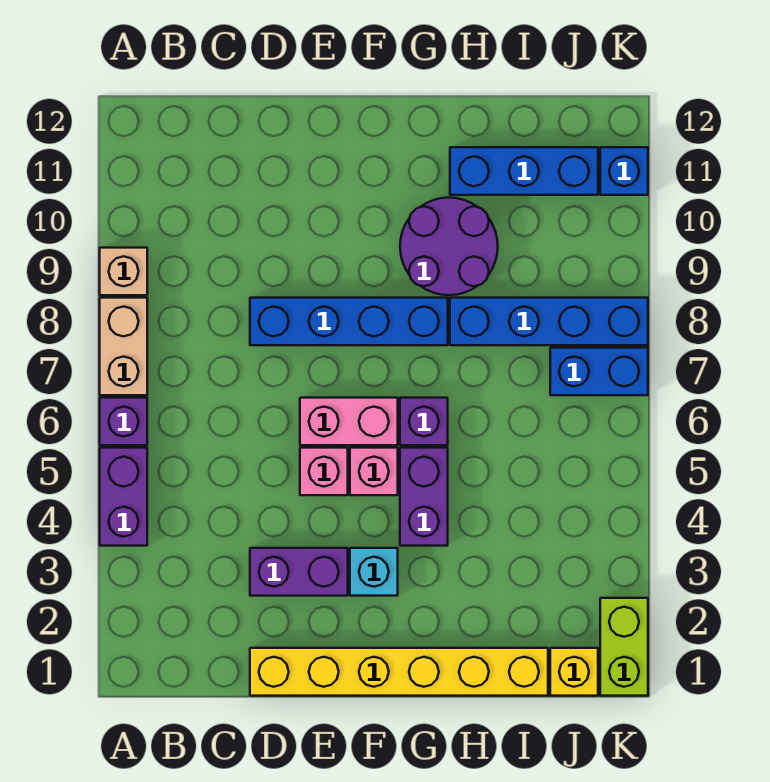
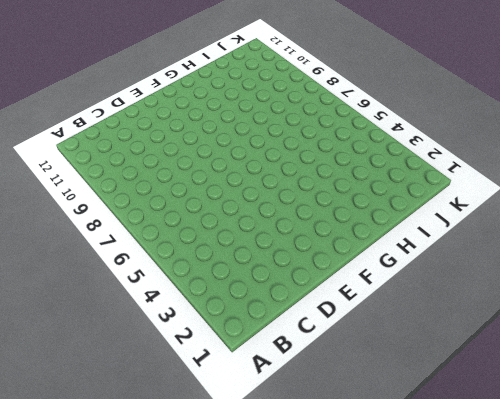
none -> purple 1x2 brick [100,448,147,546]
none -> purple 1x1 brick [100,398,147,445]
none -> tan 1x2 brick [100,298,147,395]

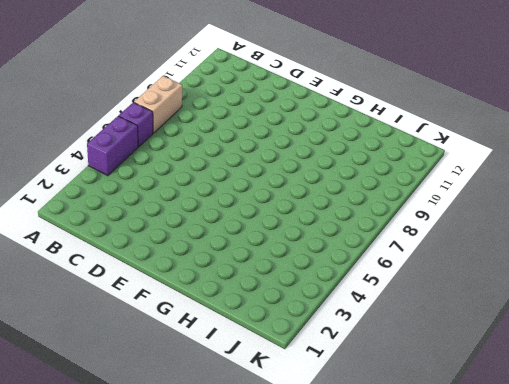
none -> tan 1x1 brick [100,248,147,295]
none -> yellow 1x6 brick [250,648,548,696]
none -> purple 1x2 brick [250,548,348,596]

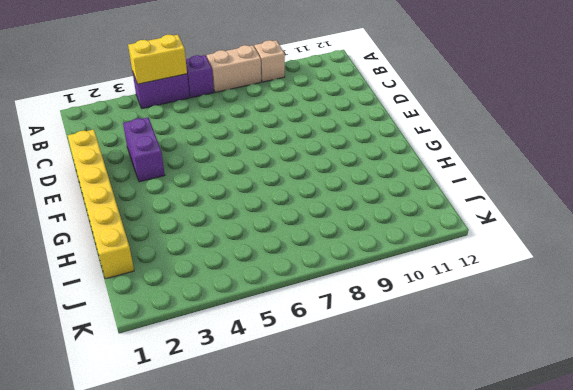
yellow 1x2 brick [128,35,187,84] -> none
none -> blue 1x4 brick [250,298,448,345]
none -> pink 1x1 brick [300,448,348,495]
none -> pink 1x2 brick [300,398,398,445]

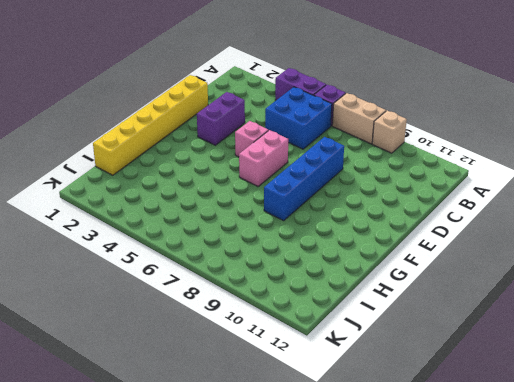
blue 2x2 brick [265,87,332,149] -> none
none -> cyan 1x1 brick [350,548,398,596]
none -> pink 1x1 brick [350,448,398,495]
none -> purple 1x2 brick [400,448,448,546]

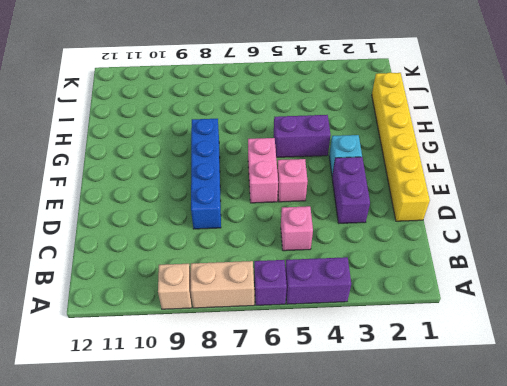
pink 1x1 brick [281,206,313,251] -> pink 1x1 brick moved to [350,448,398,495]
none -> purple 1x1 brick [400,398,448,445]
none -> purple 2x2 round brick [400,198,498,295]
none -> blue 1x4 brick [450,298,648,345]

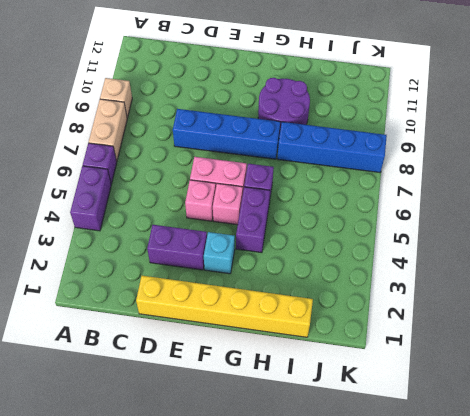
none -> blue 1x3 brick [450,147,598,195]
none -> yellow 1x1 brick [550,648,598,696]
none -> blue 1x2 brick [550,348,648,395]

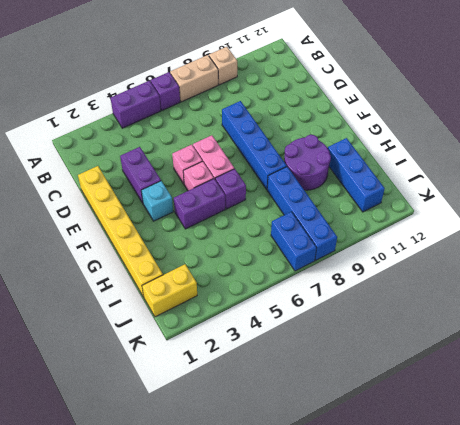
yellow 1x2 brick [142,264,197,317] -> yellow 1x1 brick [550,648,598,696]
none -> lime 1x2 brick [600,598,648,696]
none -> blue 1x1 brick [600,147,648,195]

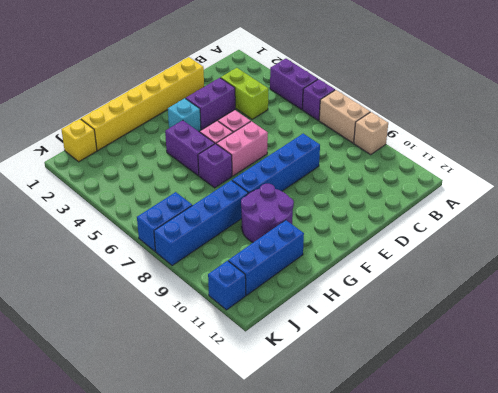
lime 1x2 brick [221,68,268,119] -> lime 1x2 brick moved to [600,598,648,696]

